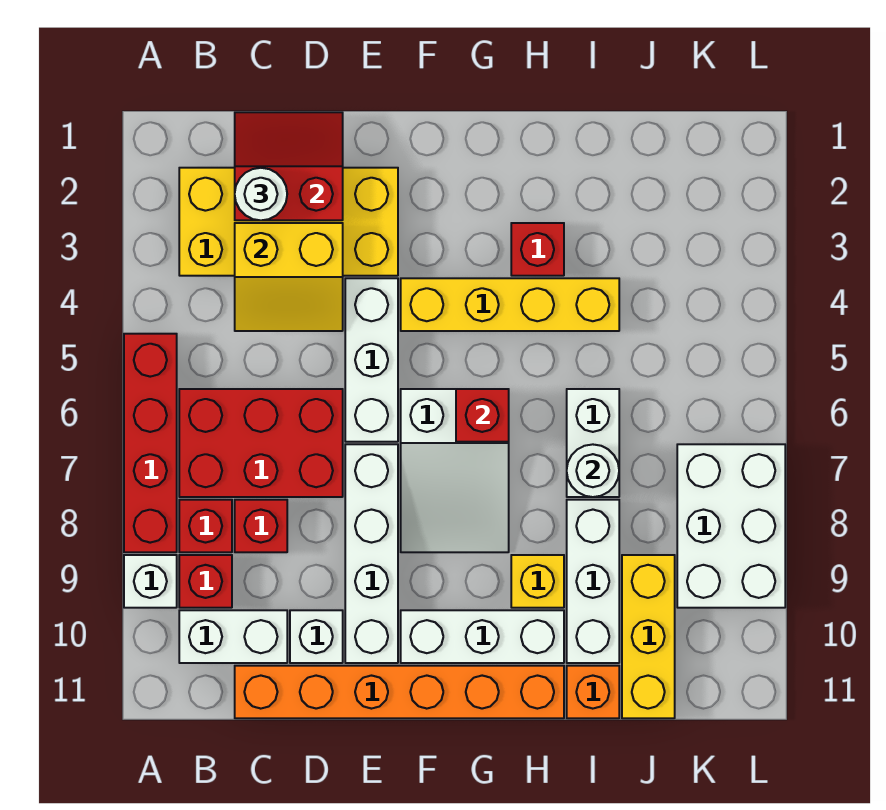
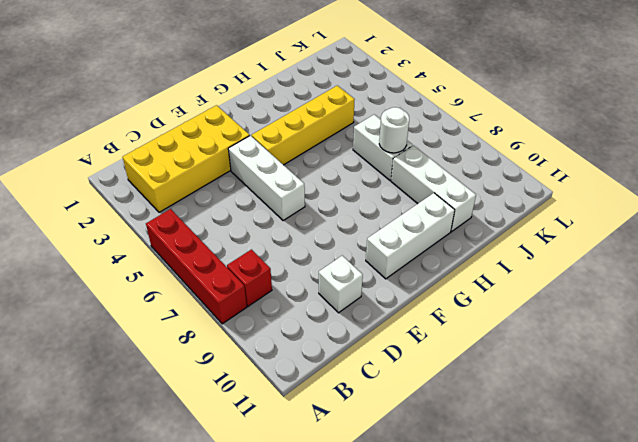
none -> white 1x1 brick [124,555,177,608]
none -> red 2x3 brick [179,389,343,497]
none -> red 1x1 brick [179,555,232,608]

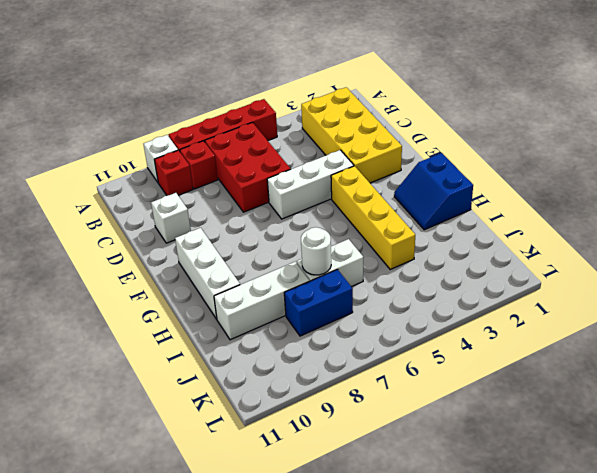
blue 2x2 slope [394,153,473,230] -> none
blue 1x2 brick [284,269,353,336] -> none
none -> white 1x2 brick [179,610,287,663]
none -> red 1x1 brick [235,500,287,552]
none -> orange 1x6 brick [235,666,564,718]

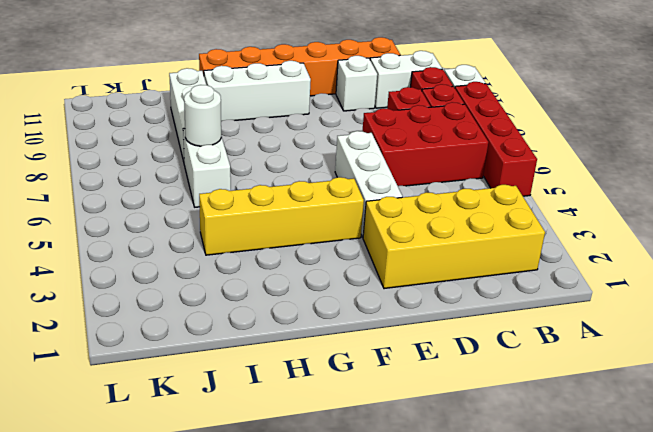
none -> white 1x4 brick [345,444,398,663]
none -> white 2x3 slope [401,389,509,552]
none -> red 1x1 brick [511,223,564,276]

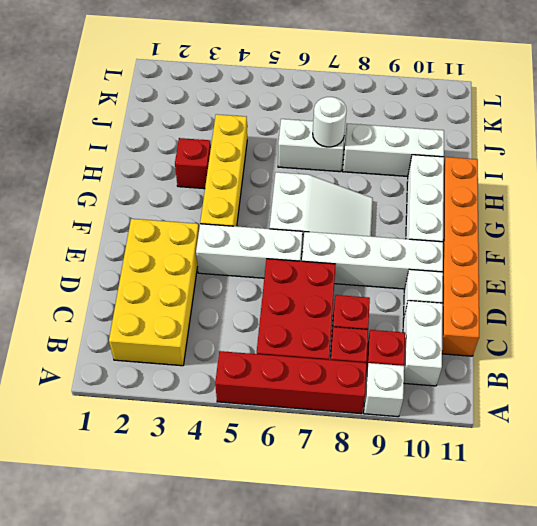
none -> yellow 1x1 brick [511,555,564,608]
none -> orange 1x1 brick [567,666,619,718]
none -> yellow 1x3 brick [622,555,675,718]

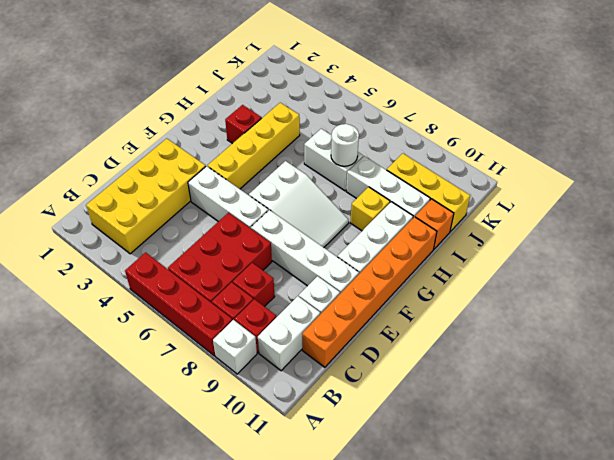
none -> white 2x3 brick [677,444,785,608]
none -> red 2x2 slope [235,112,343,220]
none -> yellow 2x2 slope [235,223,343,331]

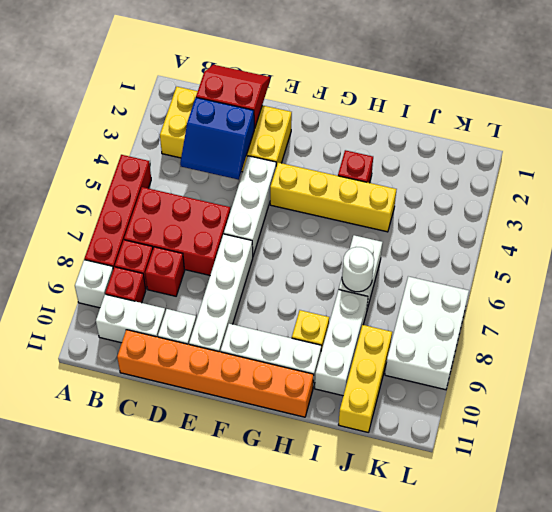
blue 2x2 slope [180,98,254,179] -> yellow 2x2 slope [235,223,343,331]
none -> white 2x3 slope [401,389,509,552]
none -> orange 1x1 brick [567,666,619,718]
none -> red 1x1 brick [456,389,509,442]

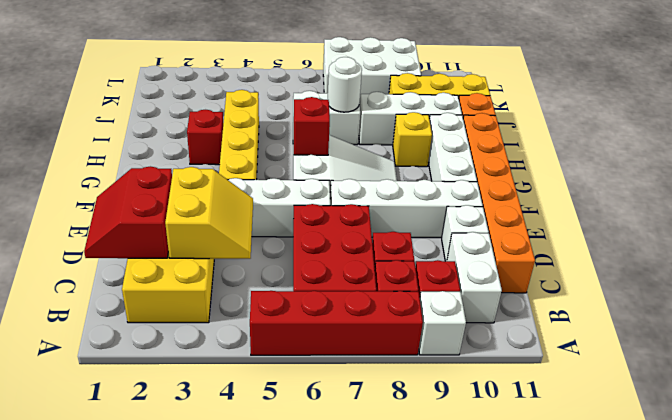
none -> white 1x1 round brick [235,168,287,220]

